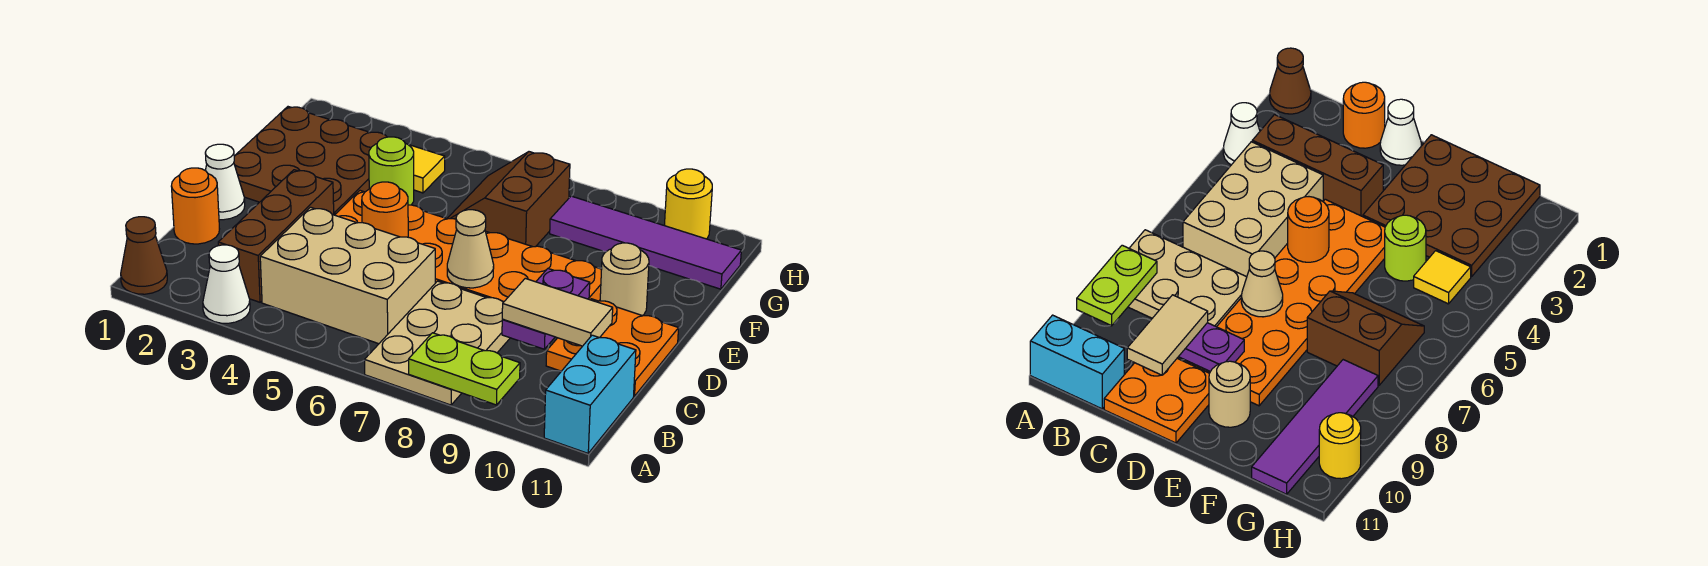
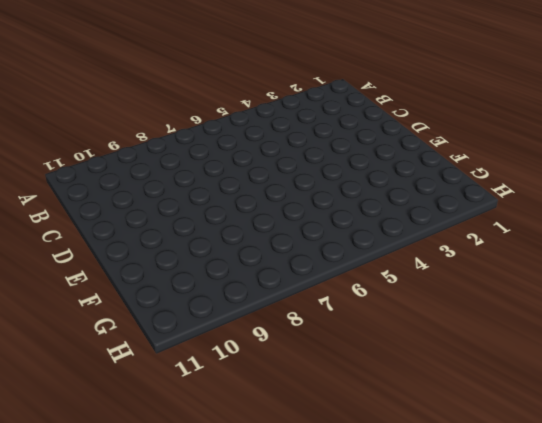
none -> brown 1x1 cone [121,217,167,294]
none -> white 1x1 cone [203,245,250,323]
none -> tan 2x3 plate [365,281,510,405]

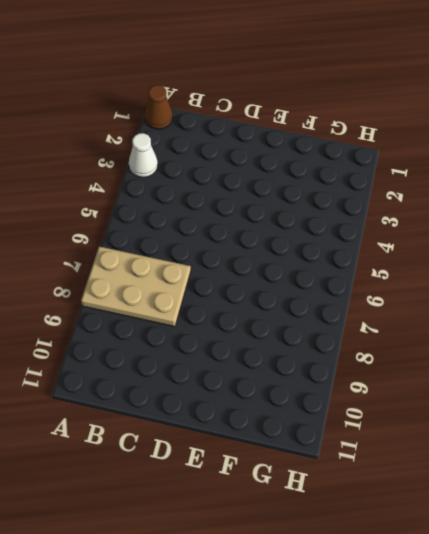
none -> cyan 1x2 brick [544,335,636,453]
none -> brown 1x3 brick [218,170,334,302]
none -> tan 2x3 brick [260,207,435,344]

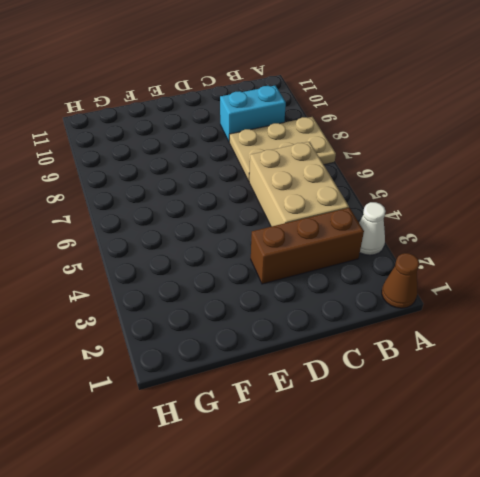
cyan 1x2 brick [220,85,286,141] -> cyan 1x2 brick moved to [544,335,636,453]
none -> orange 1x1 round brick [171,168,219,244]
none -> orange 2x2 plate [546,299,679,396]
none -> white 1x1 cone [205,144,245,220]

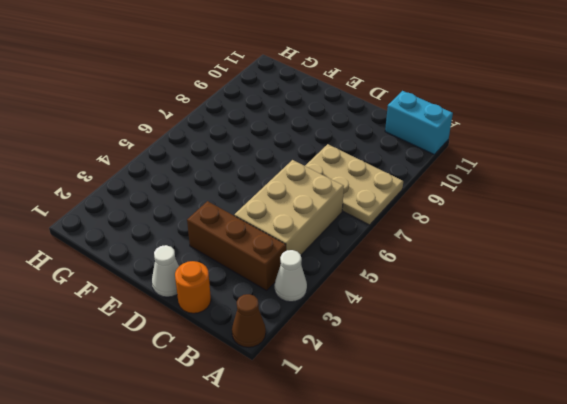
none -> orange 2x2 plate [546,299,679,396]
none -> orange 2x6 plate [335,191,602,302]
none -> brown 3x3 plate [234,107,387,215]

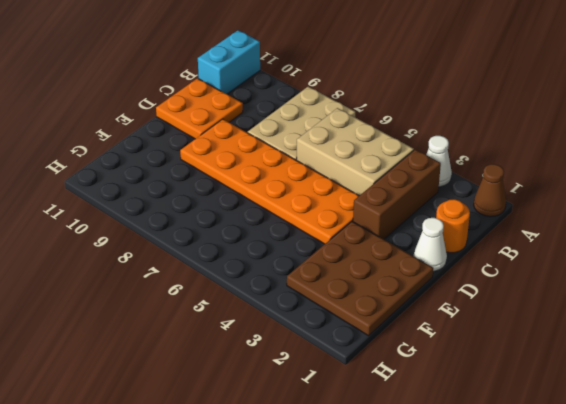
none -> tan 1x1 round brick [600,243,649,316]
none -> lime 1x1 round brick [369,137,414,205]
none -> brown 2x2 slope [447,152,570,247]

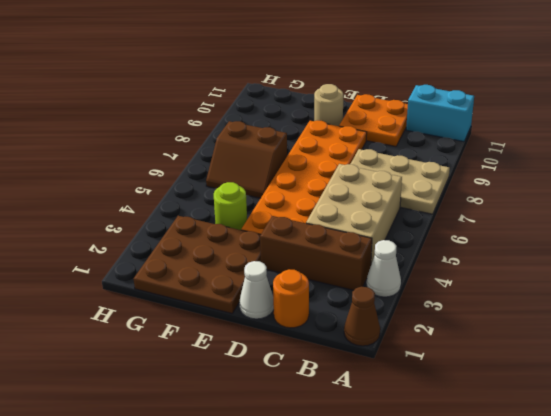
none -> yellow 1x1 tile [409,145,445,193]
none -> purple 1x4 tile [550,196,741,289]
none -> yellow 1x1 round brick [664,169,712,239]

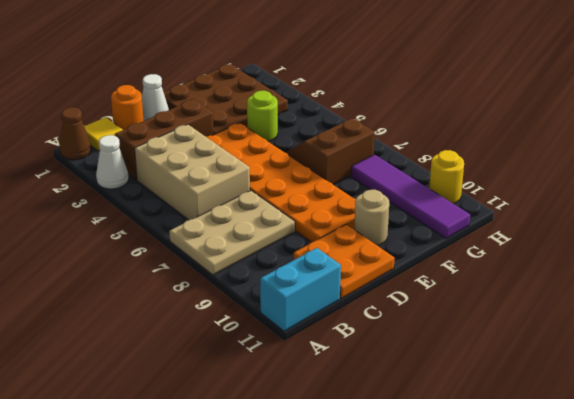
yellow 1x1 tile [84,117,123,151] -> yellow 1x1 tile moved to [409,145,445,193]
none -> lime 1x2 plate [409,333,520,405]
none -> purple 1x2 plate [502,269,590,349]
none -> orange 1x1 round brick [362,182,408,237]

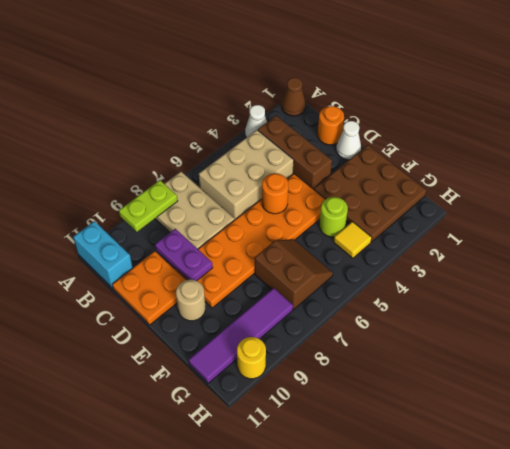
none -> tan 1x1 cone [447,210,494,288]
none -> tan 1x2 tile [502,278,613,346]

